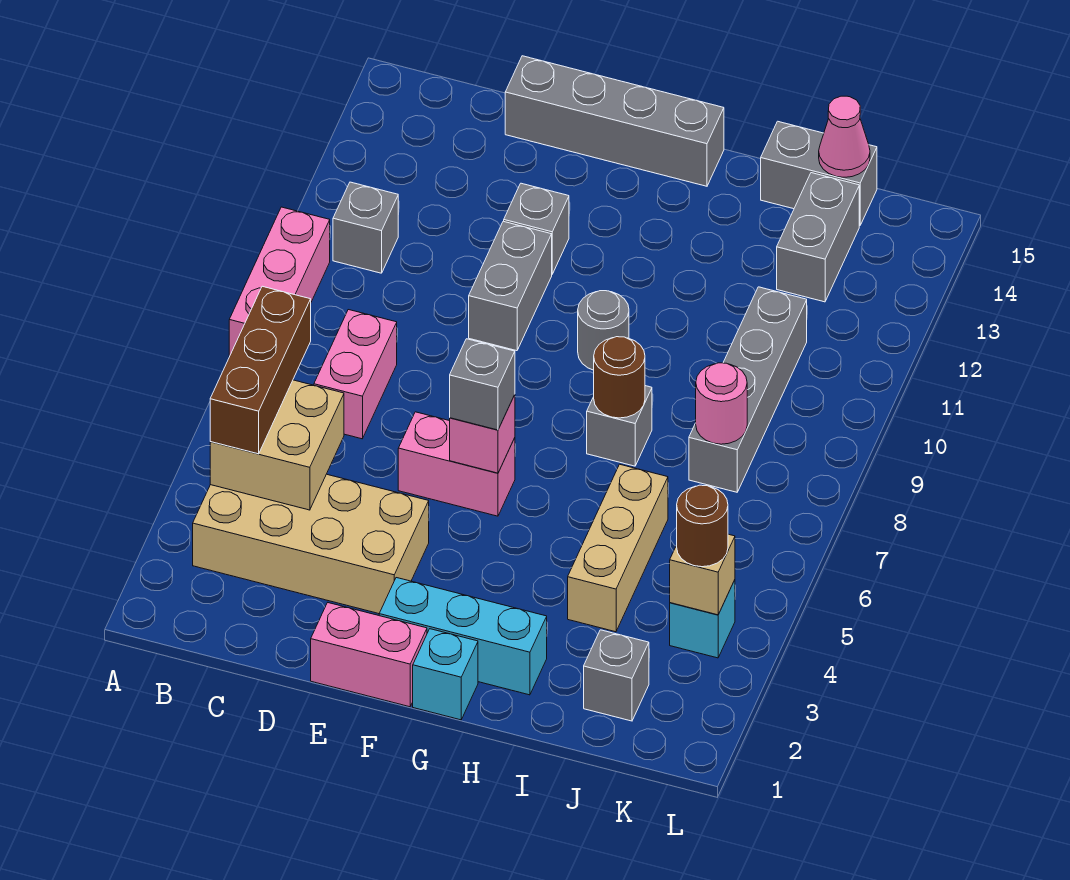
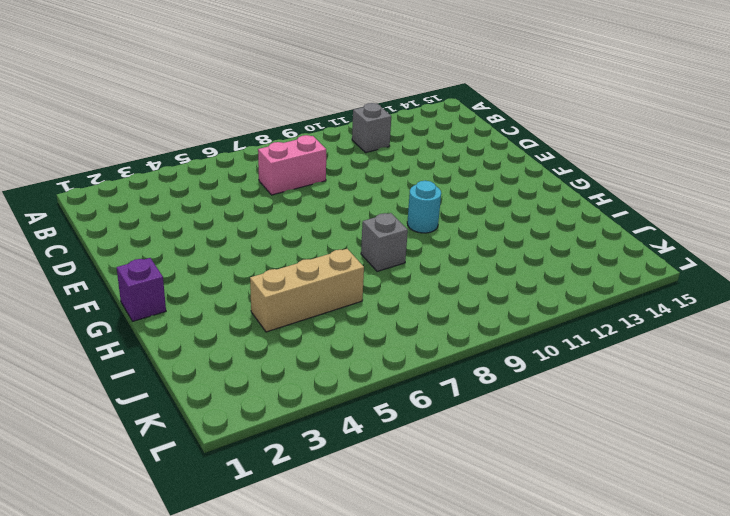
purple 1x1 brick [117,258,166,321] -> cyan 1x1 brick [413,629,478,720]
cyan 1x1 round brick [407,181,441,233] -> grey 1x1 round brick [578,291,629,370]
none -> pink 1x3 brick [229,207,330,357]
none -> tan 2x4 brick [193,474,429,614]
none -> grey 1x4 brick [505,56,724,186]

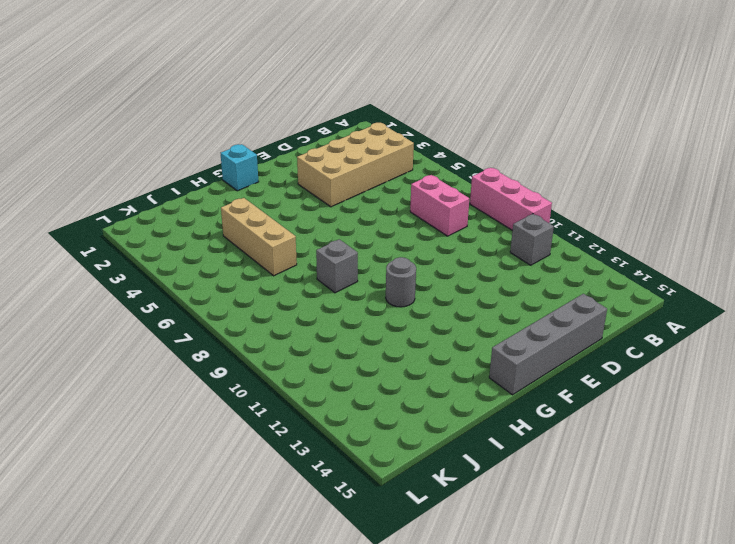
none -> pink 1x2 brick [311,603,427,707]
none -> pink 1x2 brick [398,412,515,516]
none -> grey 1x2 brick [469,221,552,351]

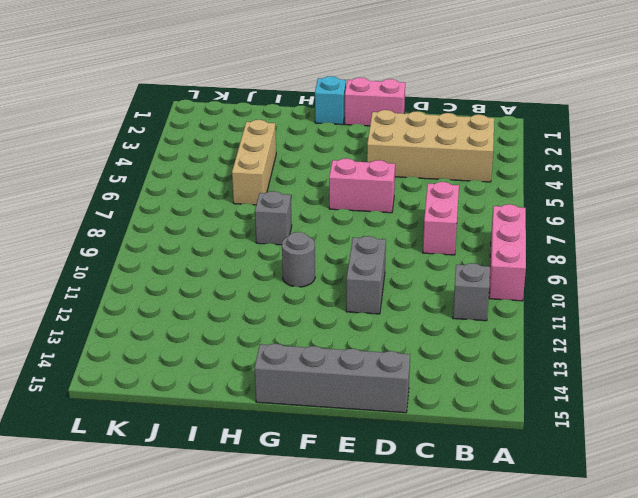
none -> grey 1x1 brick [504,183,569,274]
none -> cyan 1x3 brick [379,578,547,695]
none -> grey 1x2 brick [761,121,877,226]

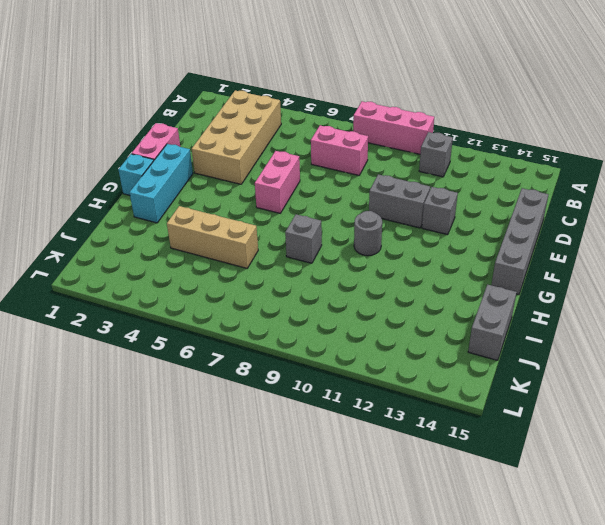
none -> grey 1x1 brick [584,630,649,721]
none -> grey 1x4 brick [689,287,807,492]
none -> grey 1x2 brick [777,173,859,302]

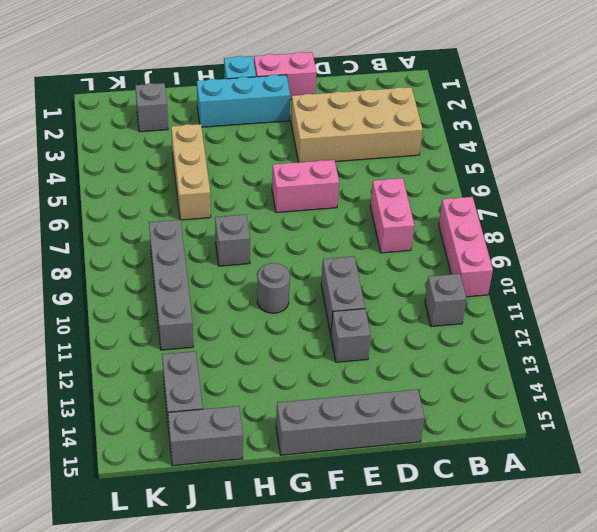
none -> cyan 1x1 brick [670,580,735,658]
none -> tan 2x2 brick [210,380,344,510]
none -> pink 1x1 brick [450,395,515,473]

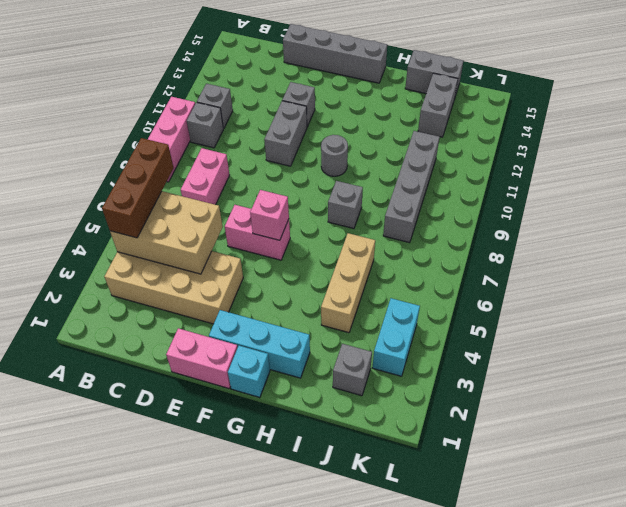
tan 2x3 brick [110,191,223,274] -> tan 2x2 brick [210,380,344,510]
grey 1x1 brick [187,102,223,148] -> grey 1x1 brick moved to [450,339,515,430]
cyan 1x2 brick [372,298,420,376] -> cyan 1x1 brick [670,580,735,658]
none -> brown 1x1 round brick [594,337,645,418]
none -> pink 1x1 round brick [696,363,747,444]
none -> pink 1x1 cone [819,96,870,177]

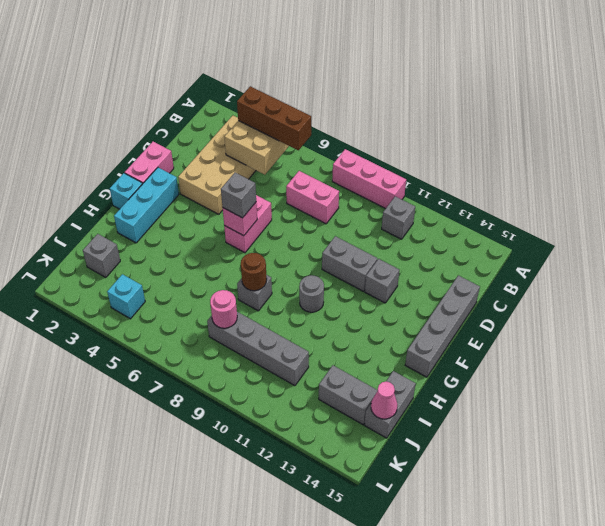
none -> tan 1x3 brick [568,464,668,632]
none -> tan 1x1 brick [670,534,735,615]
none -> brown 1x1 round brick [677,485,728,567]

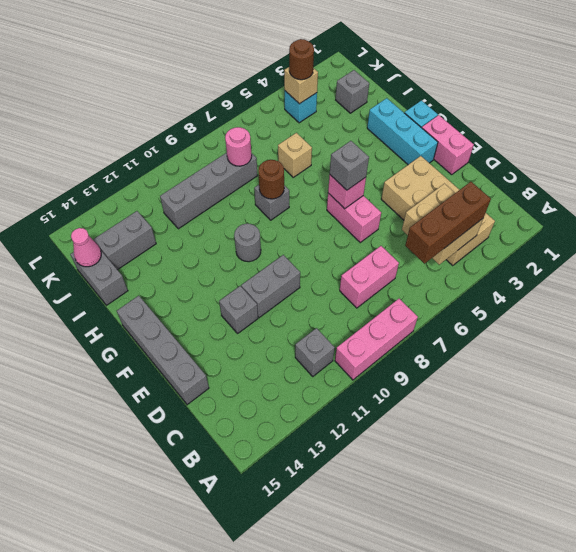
tan 1x1 brick [278,133,312,177] -> tan 1x3 brick [568,464,668,632]

